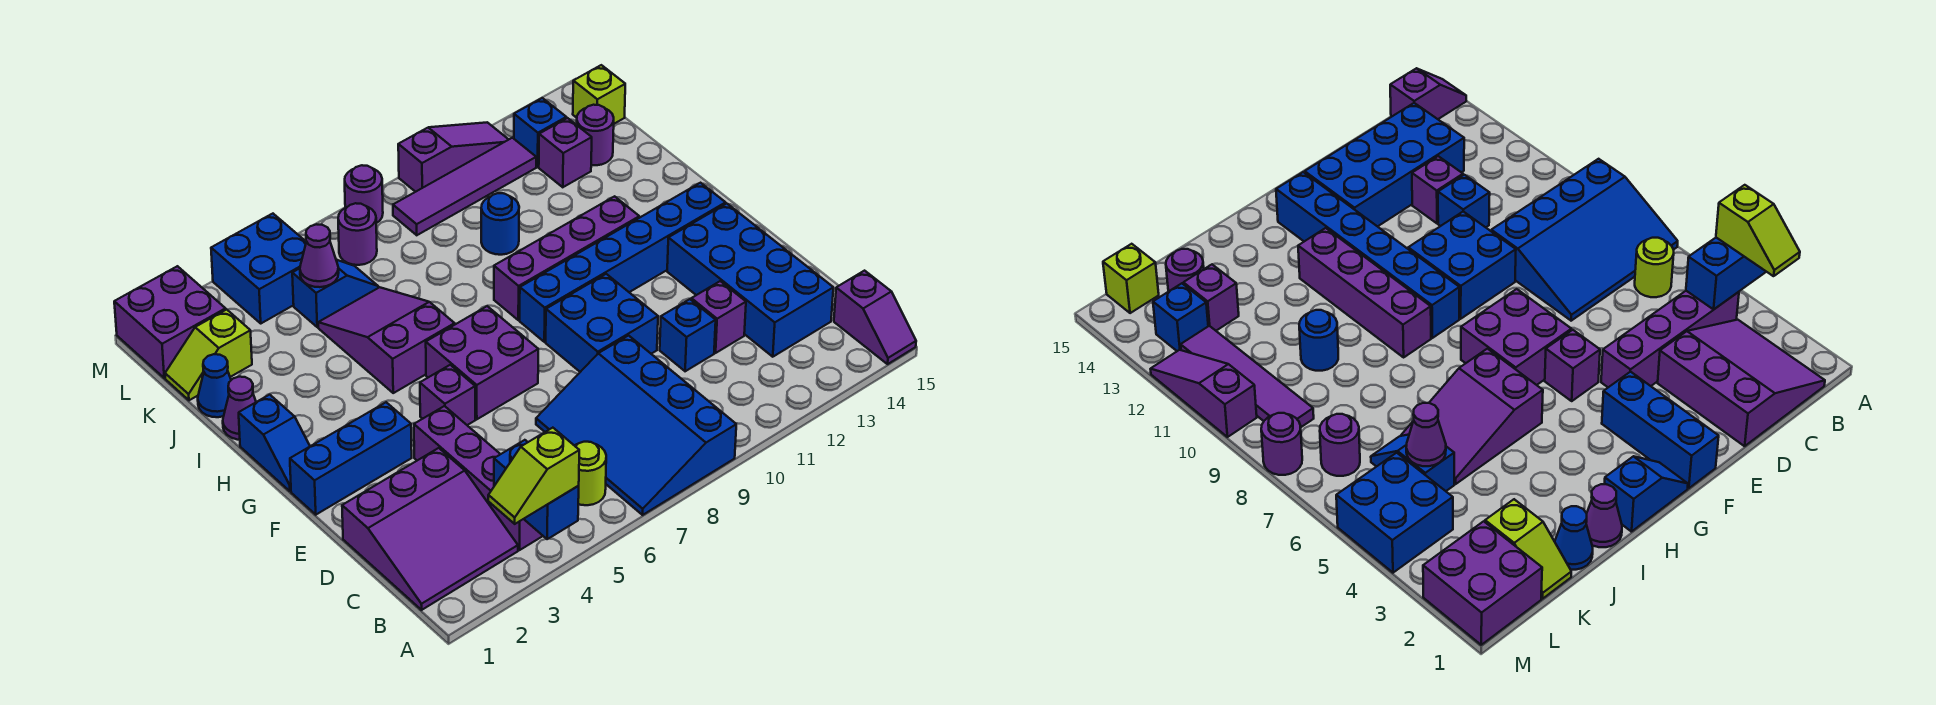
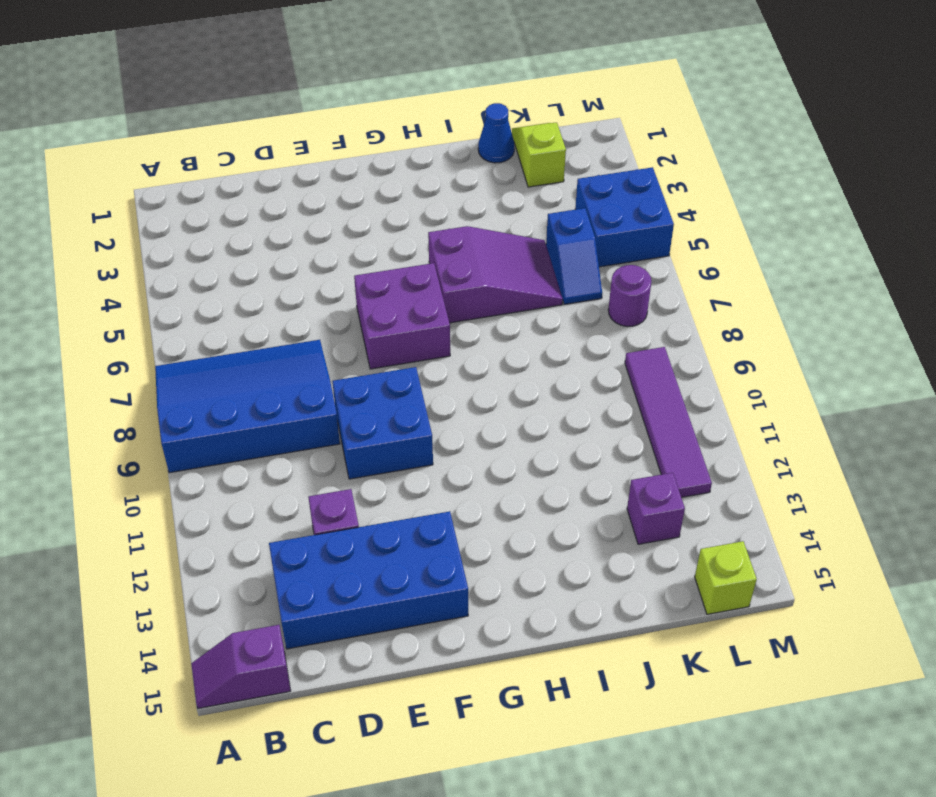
none -> purple 3x3 slope [342,448,518,610]
none -> purple 1x4 brick [414,406,543,550]
none -> lime 1x1 round brick [574,442,606,505]
none -> blue 1x1 brick [660,299,716,371]

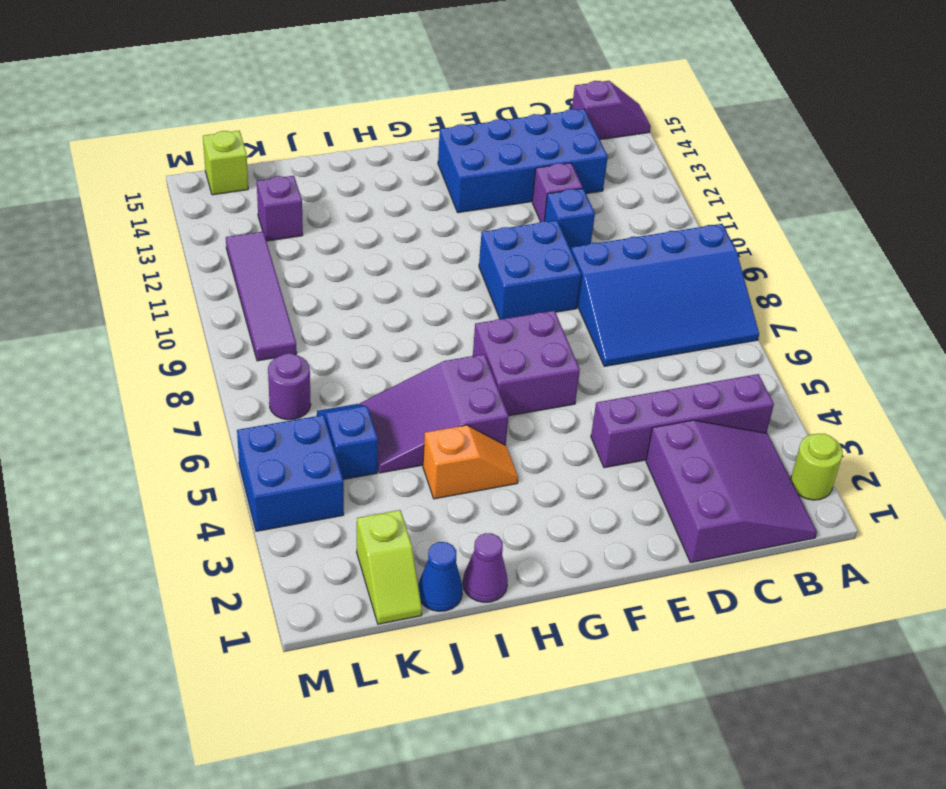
lime 1x1 round brick [791,434,843,500] -> lime 1x1 round brick moved to [574,442,606,505]
orange 1x2 slope [423,425,518,499] -> none
none -> blue 1x3 brick [290,402,412,515]
none -> purple 1x1 brick [420,365,475,425]
none -> blue 1x2 slope [239,395,310,491]
none -> blue 1x6 brick [520,183,726,342]

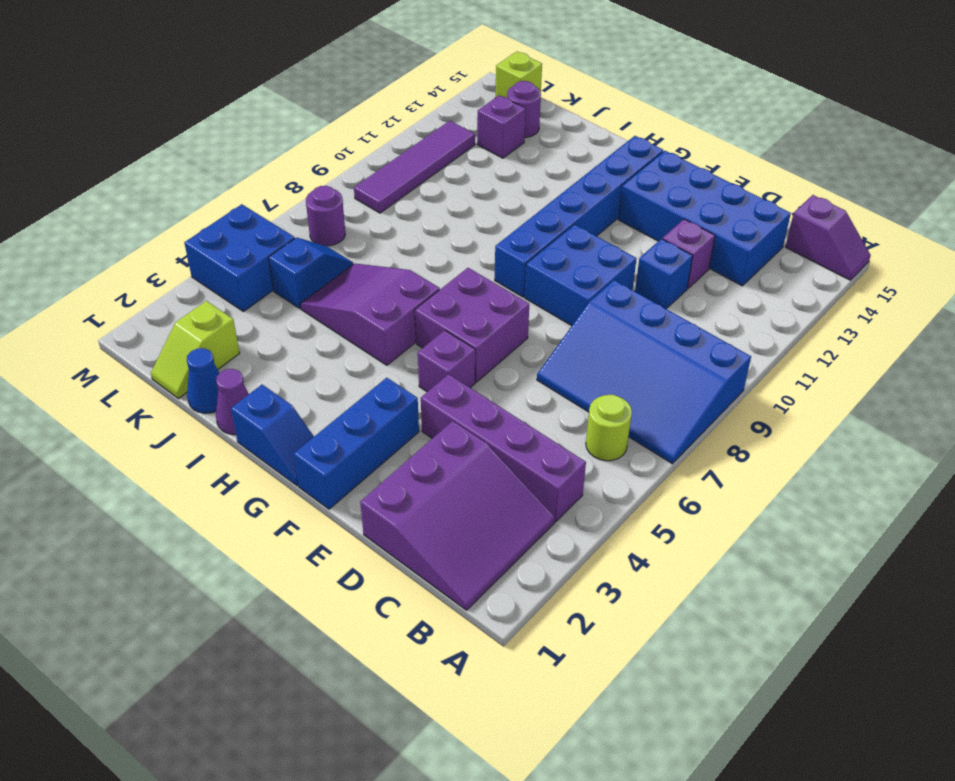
none -> purple 1x4 brick [494,196,639,320]
none -> blue 1x1 round brick [481,193,519,255]
none -> purple 2x2 brick [114,266,226,378]
none -> blue 1x1 brick [514,98,566,167]

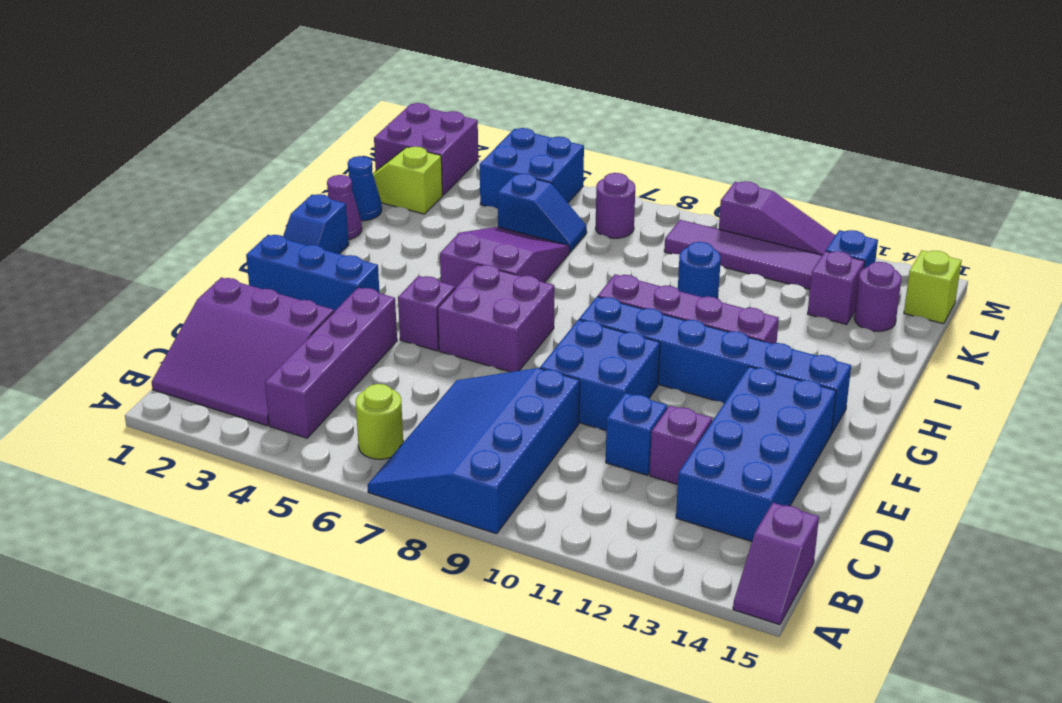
none -> purple 1x1 round brick [345,165,383,223]
none -> blue 1x2 brick [494,440,579,539]
none -> purple 1x1 cone [300,224,339,287]
none -> lime 1x2 slope [488,428,579,524]

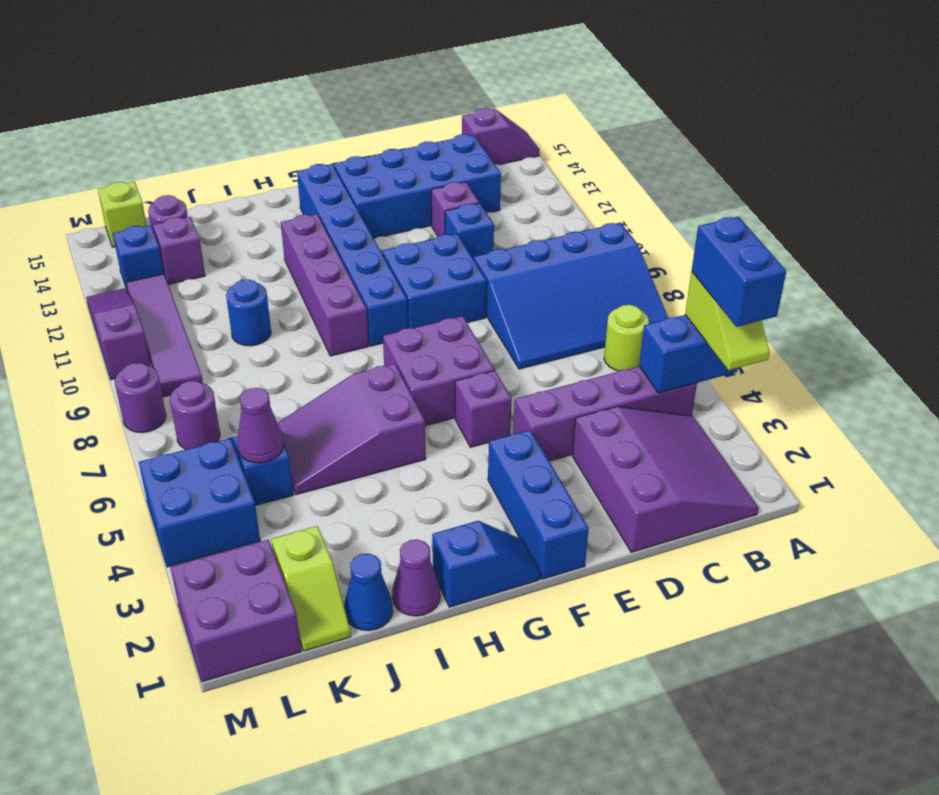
blue 1x2 brick [692,216,786,327] -> none

